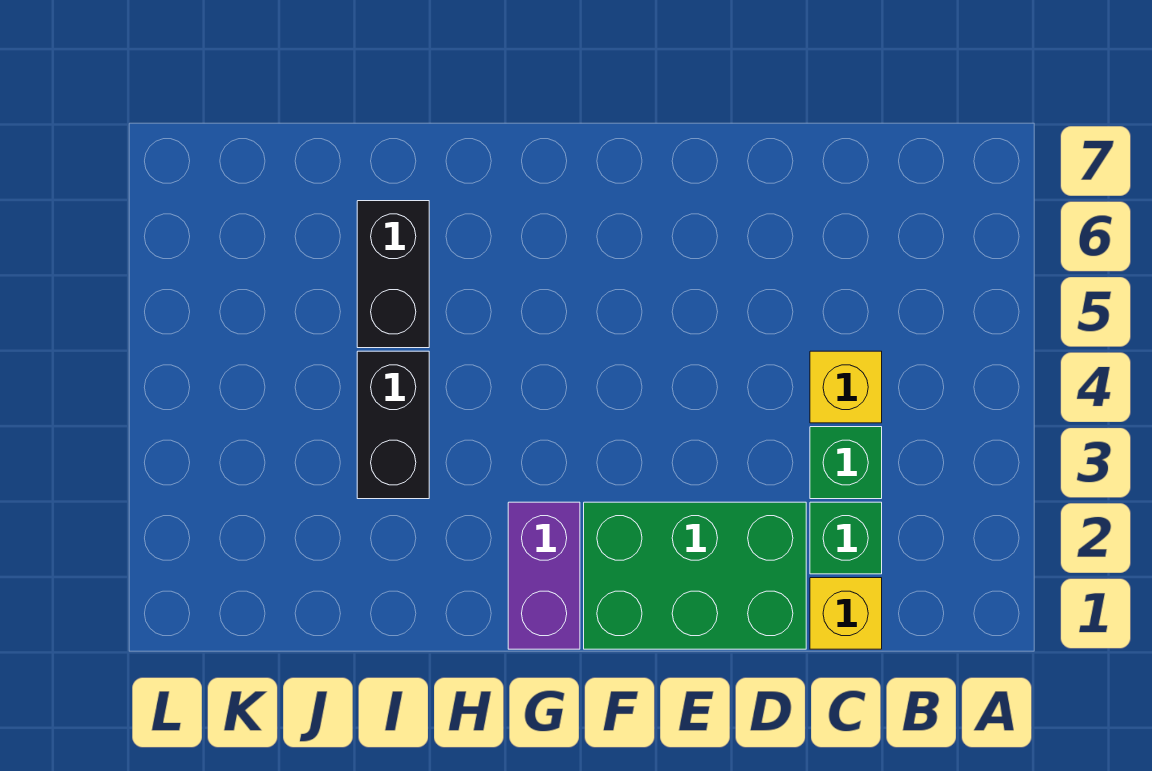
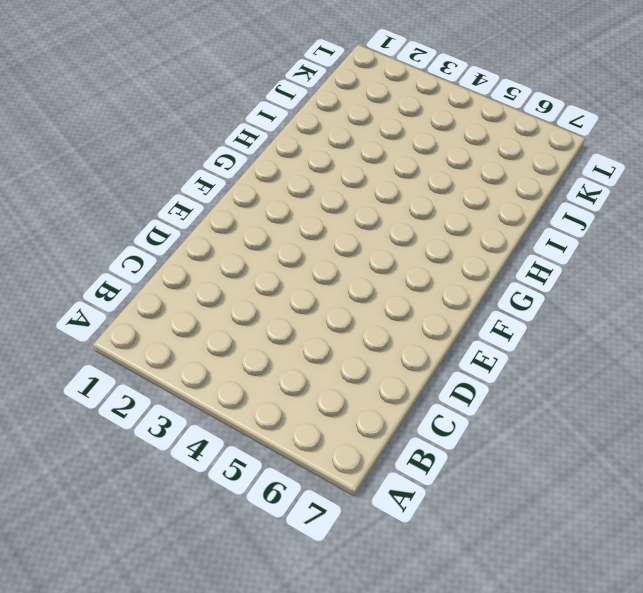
none -> yellow 1x1 brick [810,578,882,649]
none -> green 1x1 brick [810,502,882,574]

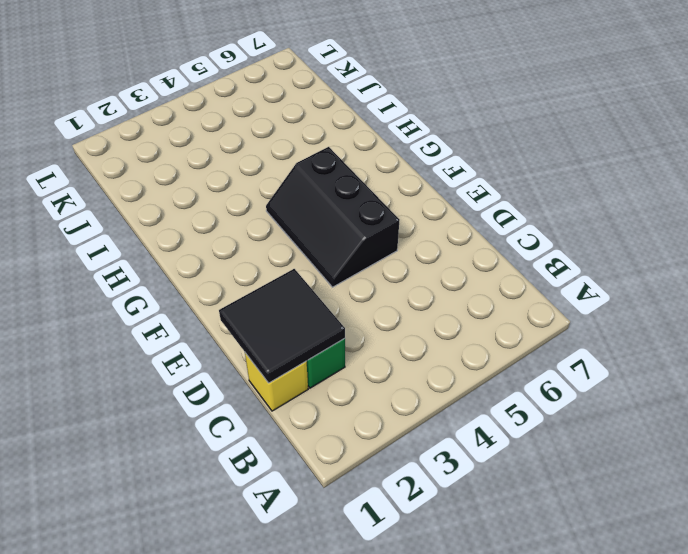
black 2x2 tile [219,269,345,383] -> none
black 2x3 slope [266,147,400,287] -> none
none -> green 1x1 brick [810,427,882,499]
none -> yellow 1x1 brick [810,351,882,423]

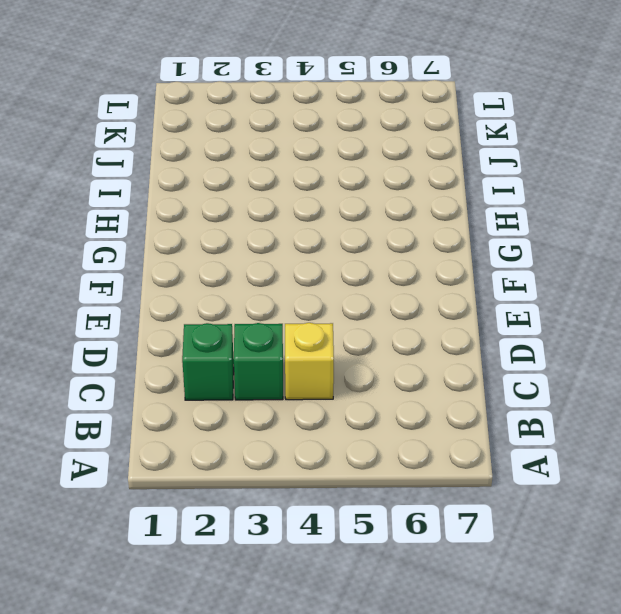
none -> yellow 1x1 brick [810,578,882,649]
none -> green 2x3 brick [584,502,806,649]

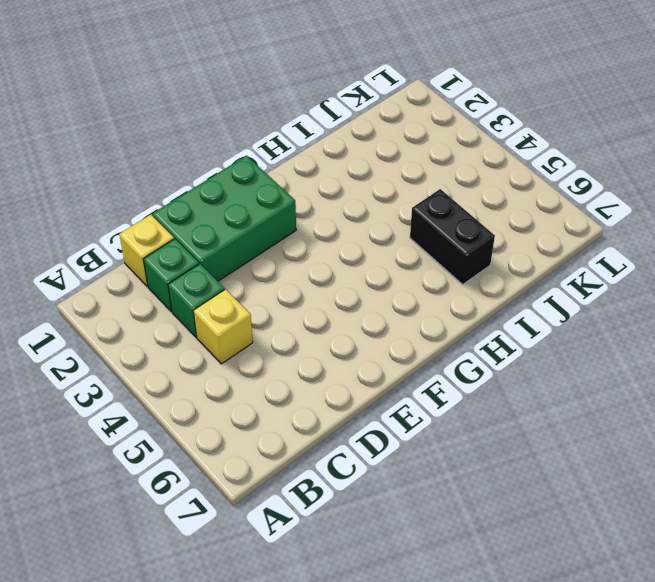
none -> purple 1x2 brick [508,502,580,649]
none -> black 1x2 brick [357,351,429,499]

